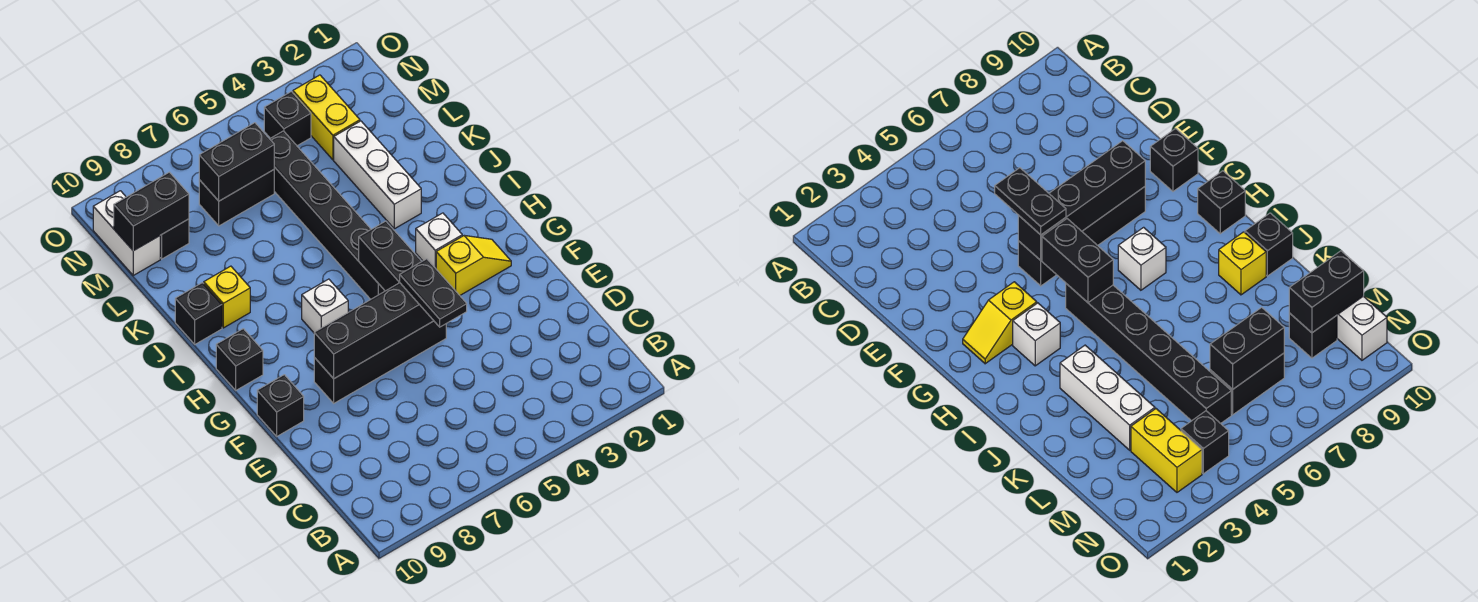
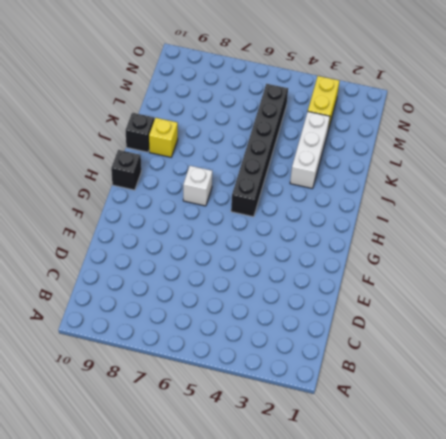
none -> black 1x4 brick [314,321,446,403]
none -> black 1x1 brick [257,375,304,436]
none -> yellow 1x2 slope [436,235,511,295]

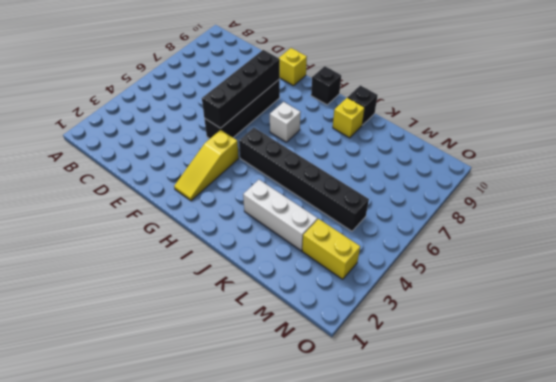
yellow 1x1 brick [279,48,307,86] -> black 1x1 brick [257,375,304,436]
yellow 1x3 slope [174,130,239,201] -> yellow 1x2 slope [436,235,511,295]
none -> white 1x1 brick [416,213,462,268]
none -> black 1x2 brick [199,170,274,226]
none -> black 1x1 brick [160,219,189,259]

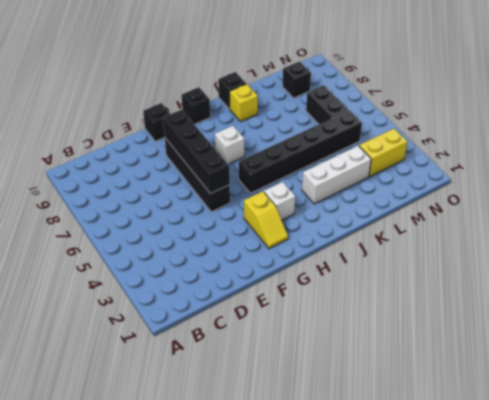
none -> white 1x2 brick [93,191,160,275]
none -> black 1x1 brick [264,92,311,146]
none -> black 1x2 brick [359,221,422,291]

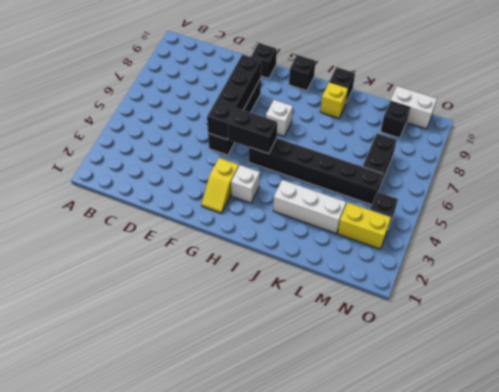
none -> black 1x2 brick [199,123,274,201]
none -> black 1x2 brick [114,172,189,251]
none -> black 1x2 plate [400,259,467,327]

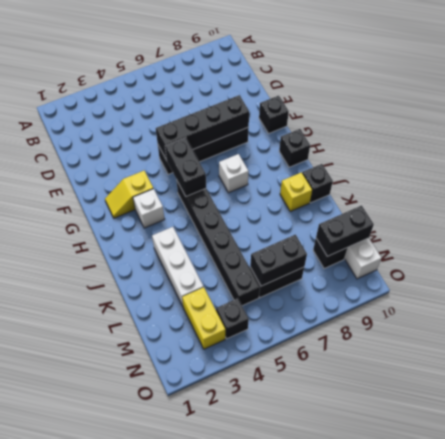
none -> black 1x2 plate [400,259,467,327]

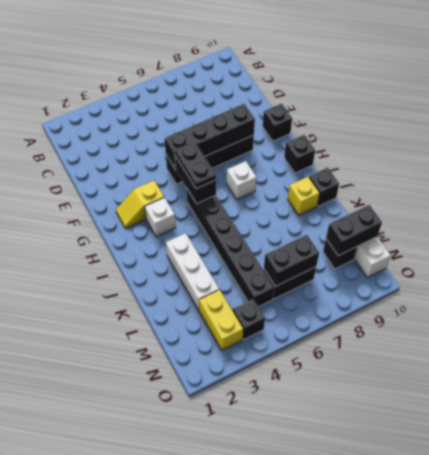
black 1x2 plate [174,141,216,189] -> black 1x2 plate moved to [400,259,467,327]

